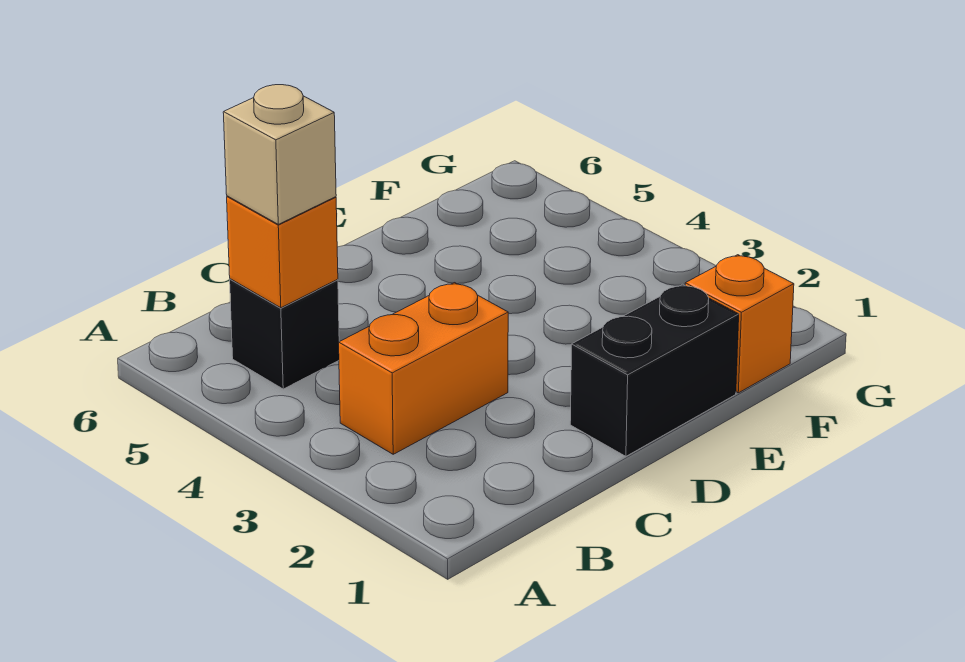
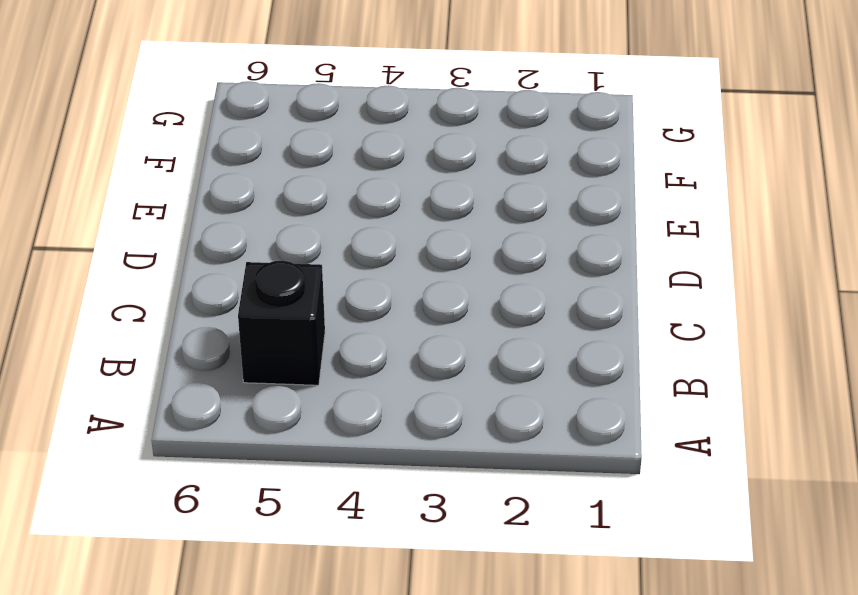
none -> orange 1x2 brick [339,283,508,454]
none -> black 1x2 brick [570,284,739,456]

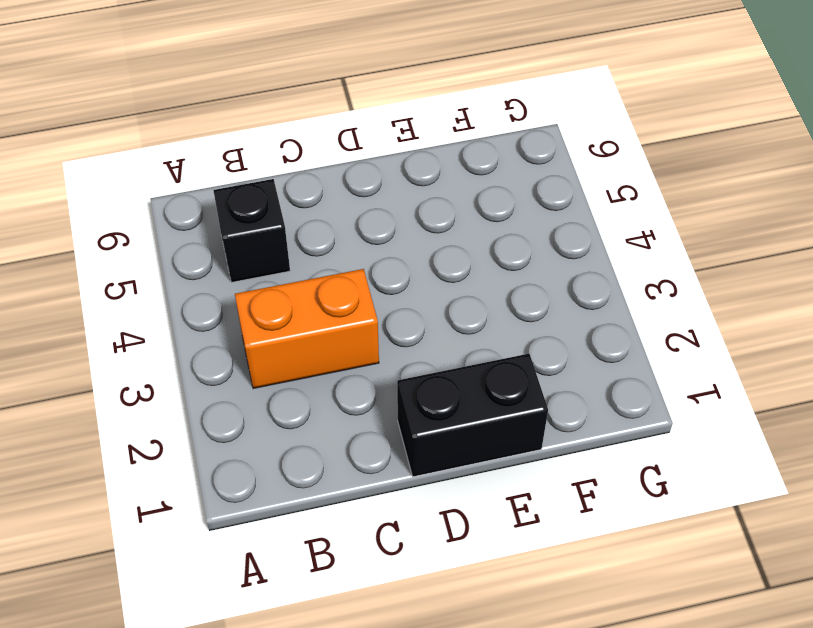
none -> orange 1x1 brick [685,255,794,393]
none -> orange 1x1 brick [227,196,338,308]

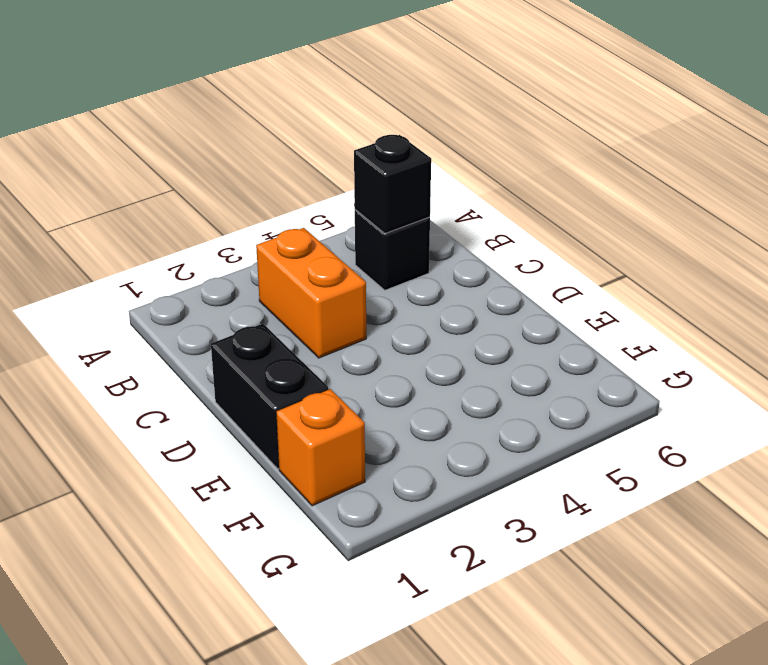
black 1x1 brick [354,135,431,233] -> orange 1x1 brick [227,196,338,308]
none -> tan 1x1 brick [223,85,336,224]

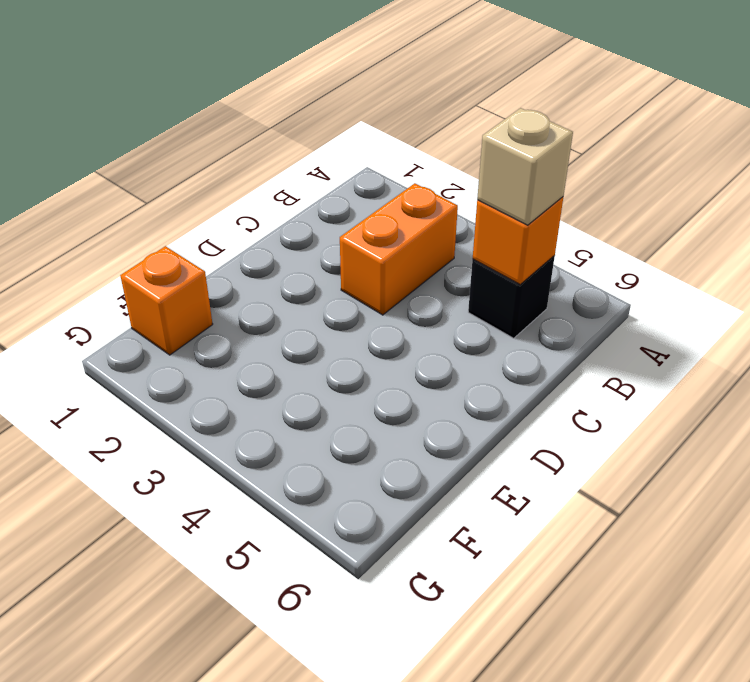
none -> black 1x2 brick [570,284,739,456]

